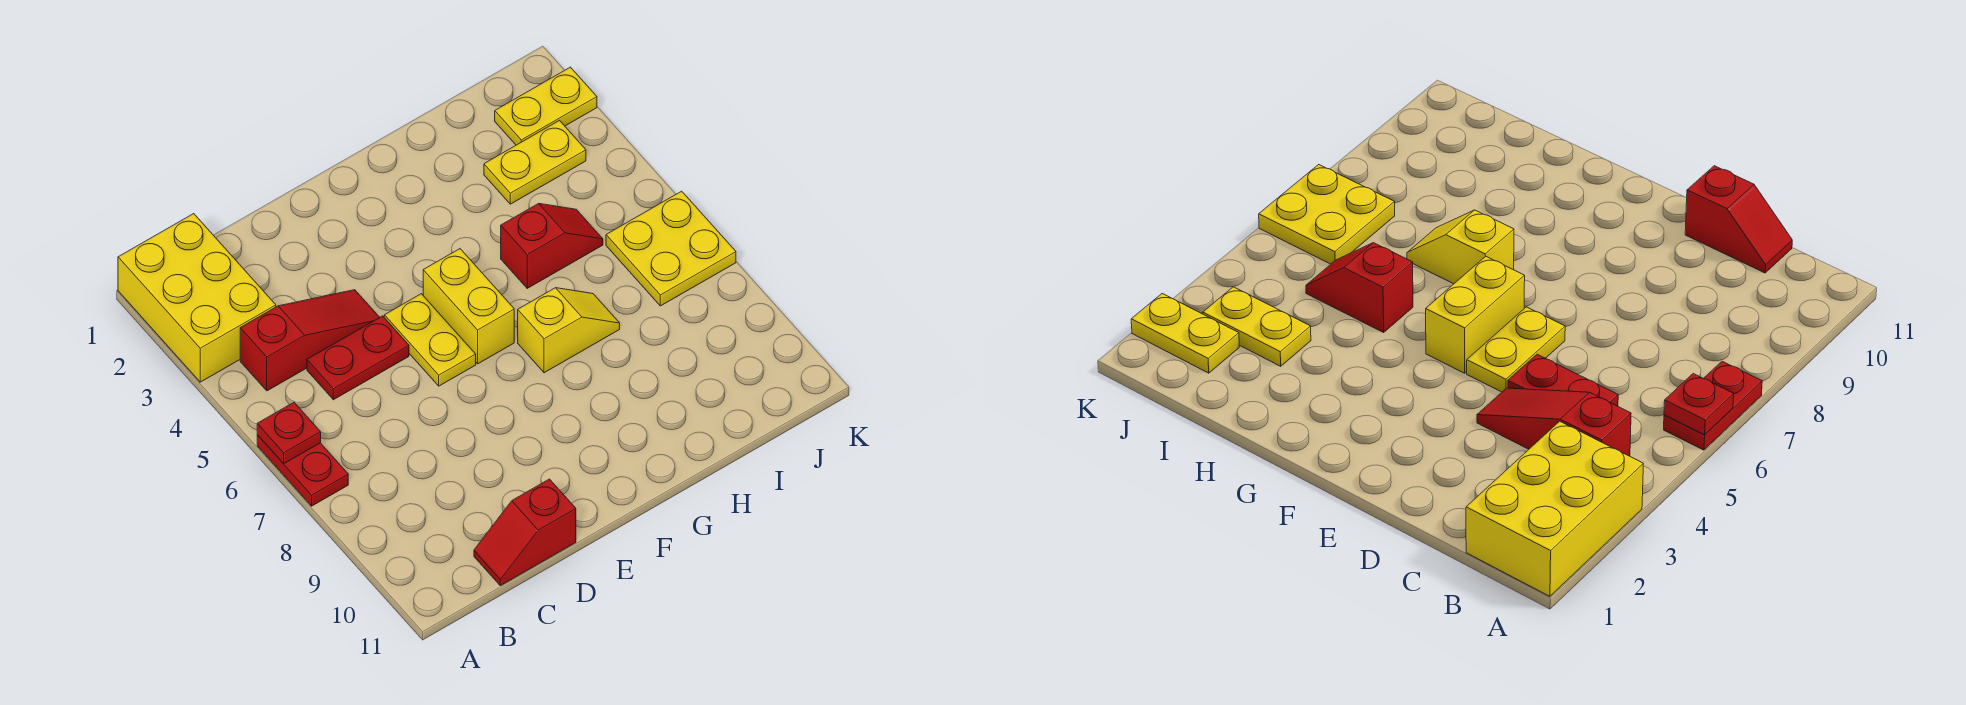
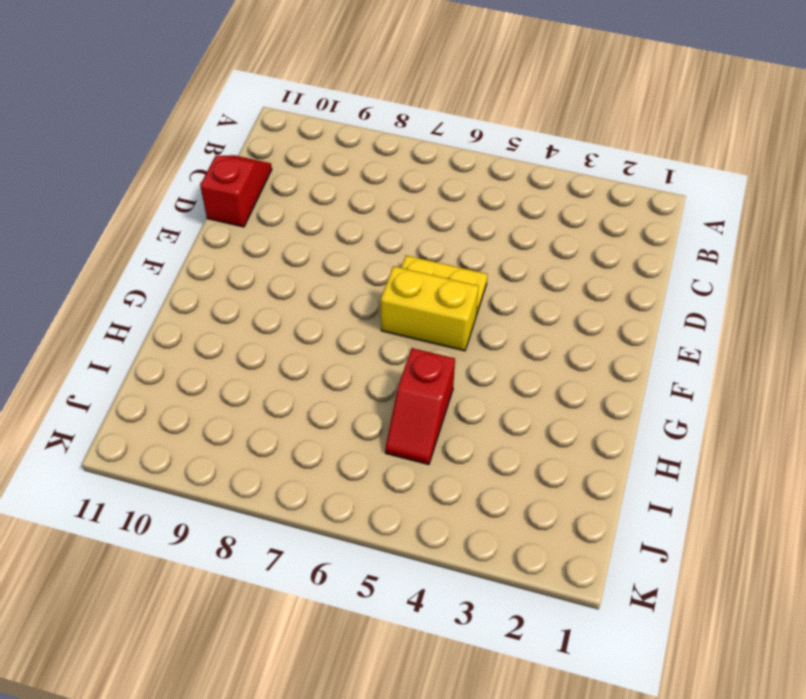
none -> yellow 2x3 brick [118,214,276,382]
none -> red 1x2 plate [257,435,348,506]
none -> red 1x3 slope [240,290,379,391]

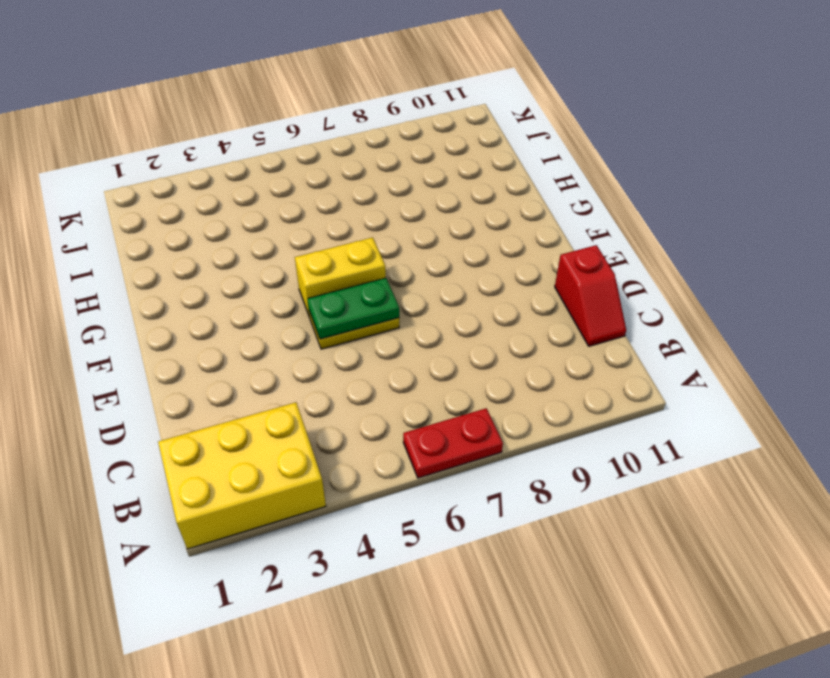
green 1x2 plate [308,278,399,339] -> none
none -> red 1x3 slope [240,290,379,391]
none -> red 1x2 plate [307,316,409,400]
none -> yellow 1x2 slope [518,288,620,373]

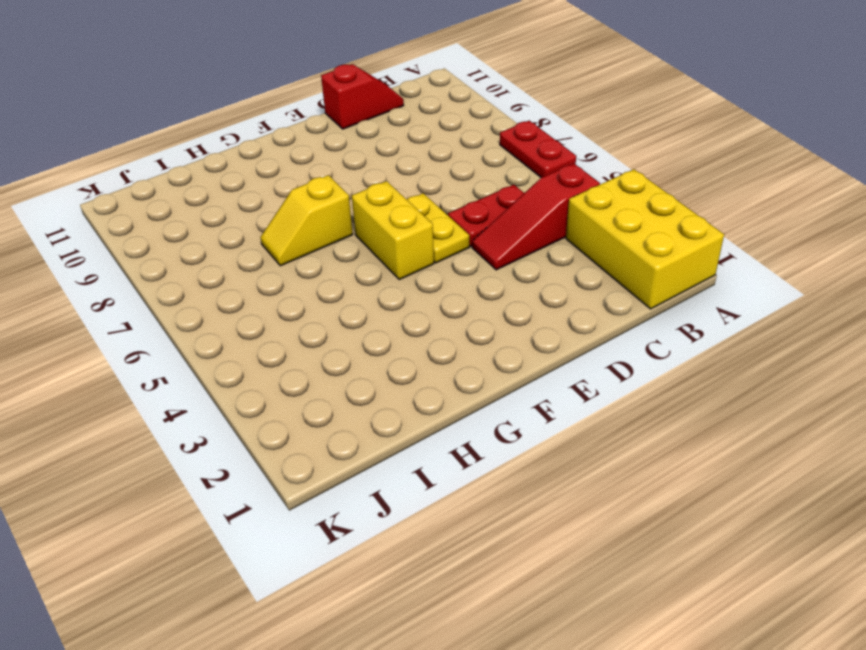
none -> red 1x2 slope [501,203,603,288]
none -> yellow 1x2 plate [484,121,586,204]
none -> yellow 1x2 plate [495,67,597,145]

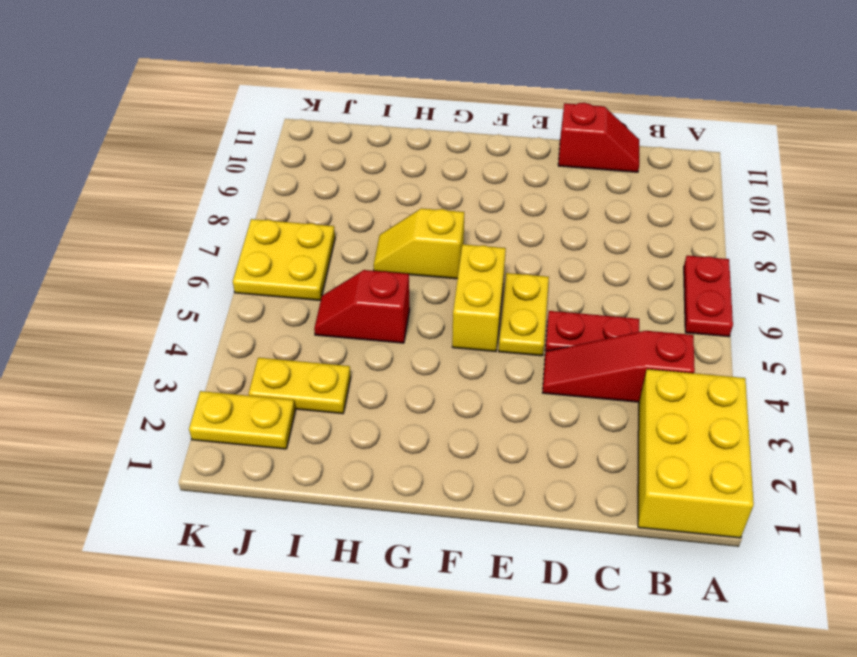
none -> red 1x1 plate [257,402,321,464]

